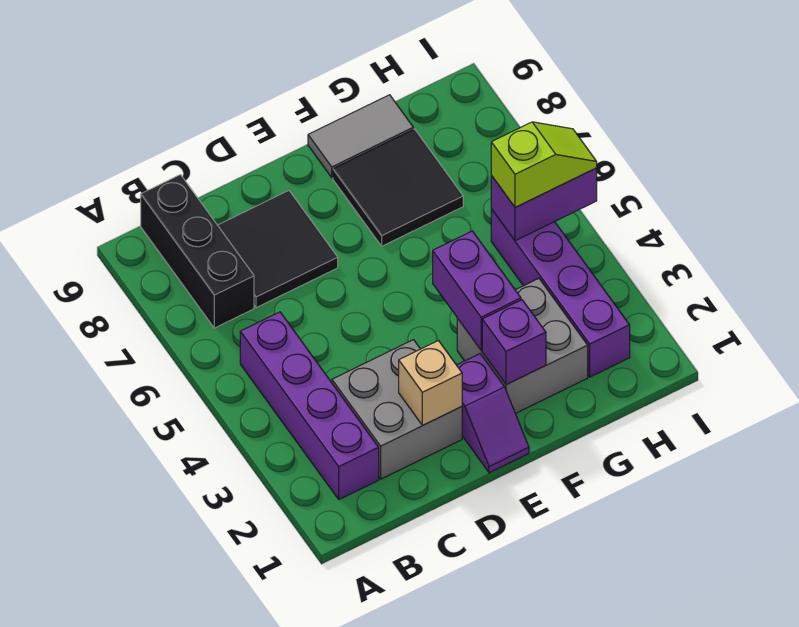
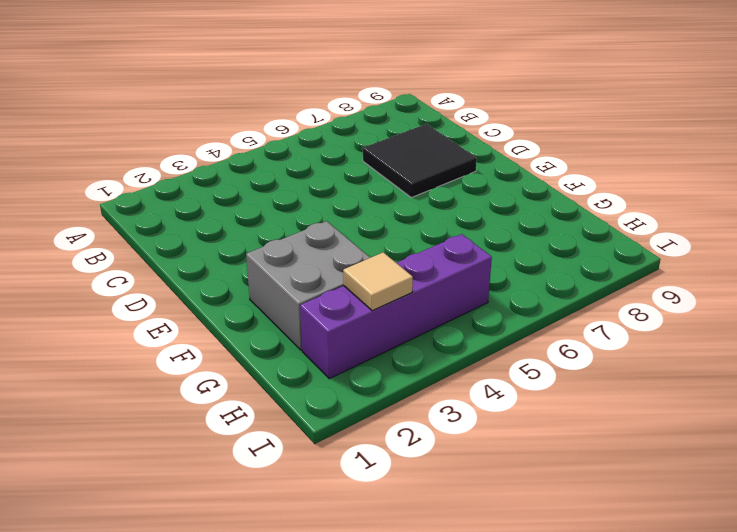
tan 1x1 tile [343,252,413,311] -> none
none -> purple 1x4 brick [240,312,379,499]
none -> black 1x3 brick [141,175,254,328]
none -> grey 2x2 brick [332,340,462,479]

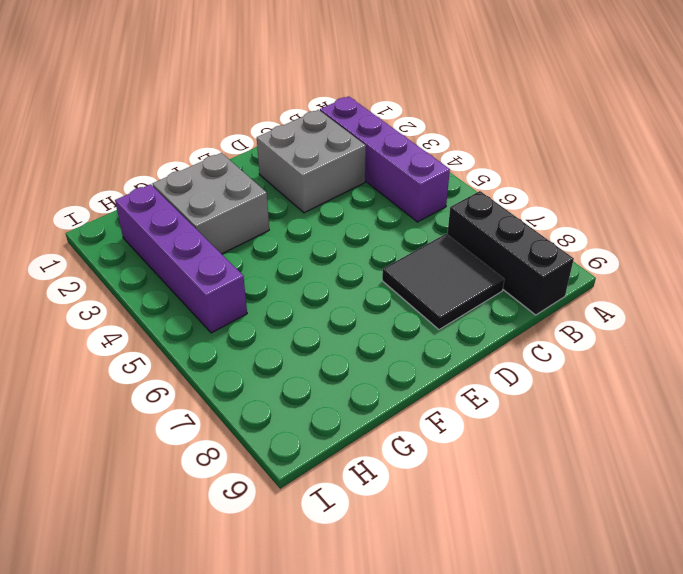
none -> purple 1x2 slope [457,354,529,473]
none -> black 2x2 tile [333,129,463,246]
none -> grey 1x2 tile [308,95,413,178]

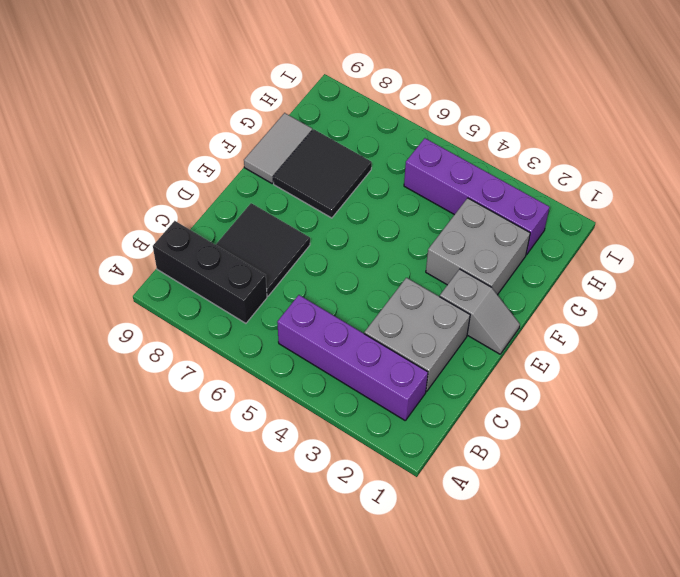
grey 1x2 slope [440,269,520,354] -> purple 1x2 slope [457,354,529,473]
none -> tan 1x1 brick [399,341,462,425]
none -> purple 1x1 brick [482,300,546,385]
none -> purple 1x2 brick [433,231,521,350]

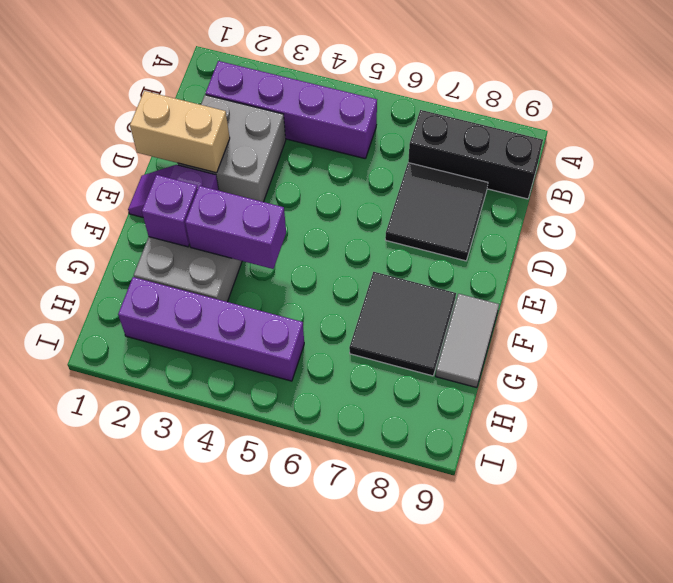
tan 1x2 brick [130,91,230,173] -> tan 1x1 brick [399,341,462,425]
none -> purple 1x2 brick [491,168,597,241]
none -> lime 1x2 slope [491,122,597,207]

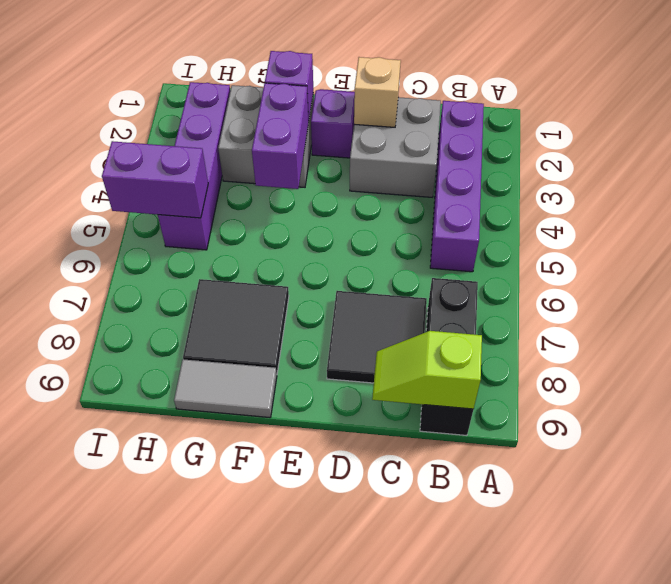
lime 1x2 slope [372,331,482,409] -> lime 1x2 slope moved to [491,122,597,207]

